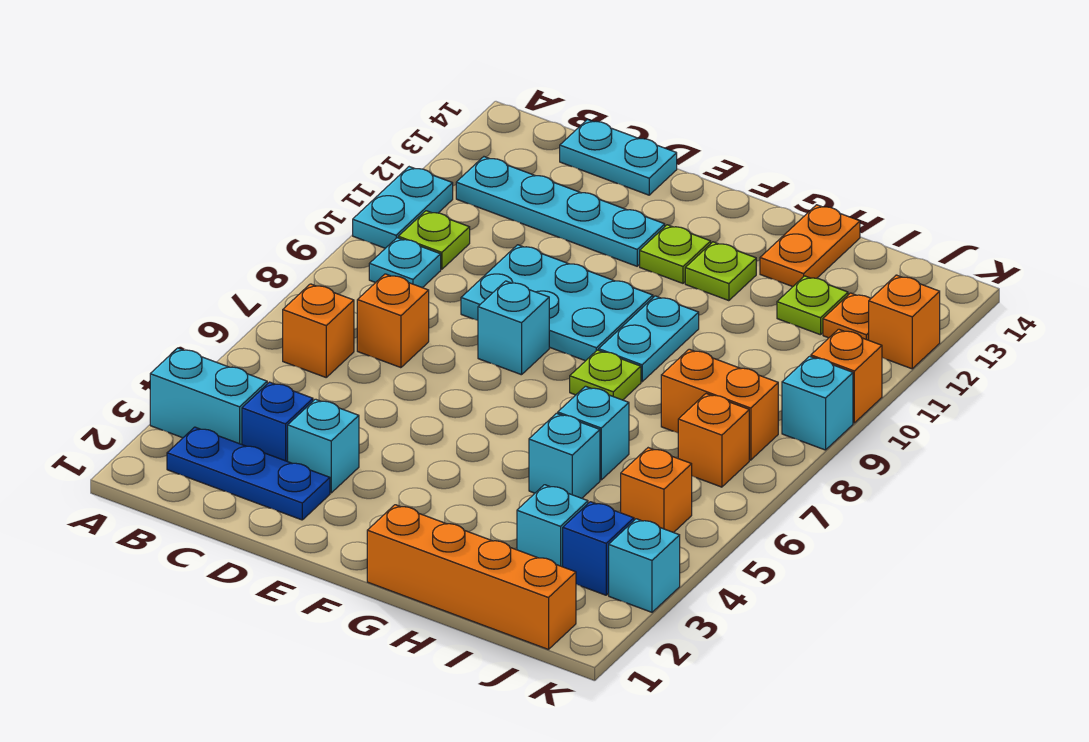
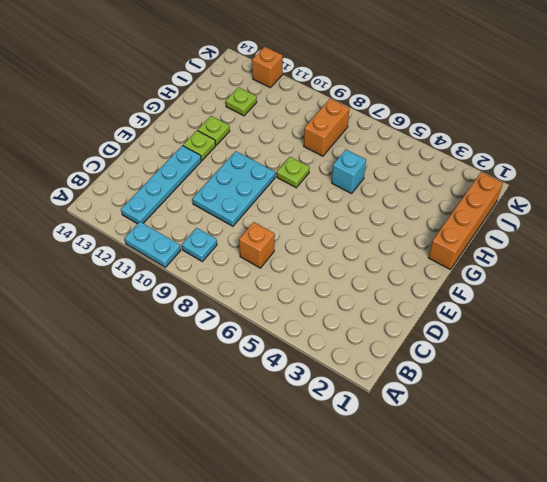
none -> cyan 1x2 brick [150,348,267,444]
none -> blue 1x3 plate [167,427,330,520]
none -> orange 1x1 brick [283,284,354,377]
none -> lime 1x1 plate [398,211,470,269]

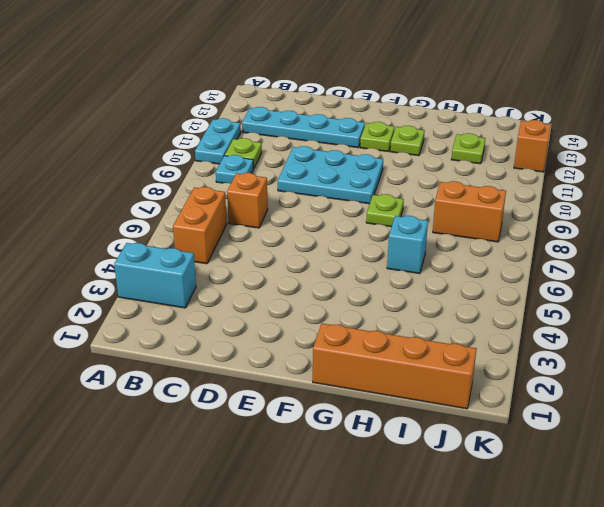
orange 1x2 brick [173,187,227,264] -> orange 1x1 brick [283,284,354,377]
none -> blue 1x3 plate [167,427,330,520]
none -> blue 1x1 brick [242,382,313,462]
none -> cyan 1x2 plate [560,119,677,195]
none -> cyan 1x1 brick [288,399,359,493]

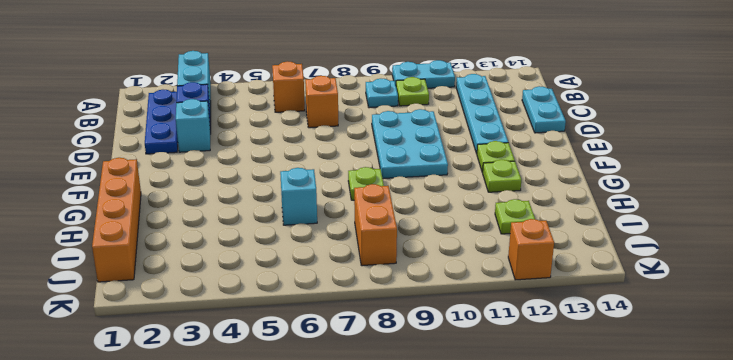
none -> cyan 1x1 brick [478,281,549,375]
none -> cyan 1x2 plate [599,296,699,382]
none -> cyan 1x1 brick [529,413,600,498]
none -> orange 1x2 plate [760,205,860,287]

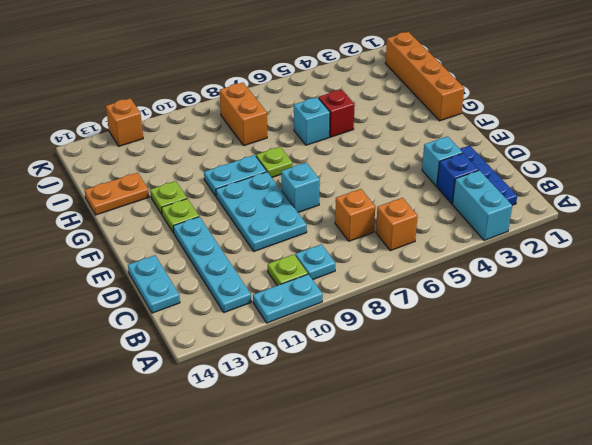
red 1x1 brick [319,89,355,137] -> cyan 1x1 brick [529,413,600,498]
none -> cyan 1x1 brick [517,485,588,567]
none -> lime 1x1 plate [777,276,848,335]
none -> blue 1x1 brick [563,502,634,595]
none -> orange 1x1 brick [621,448,692,533]

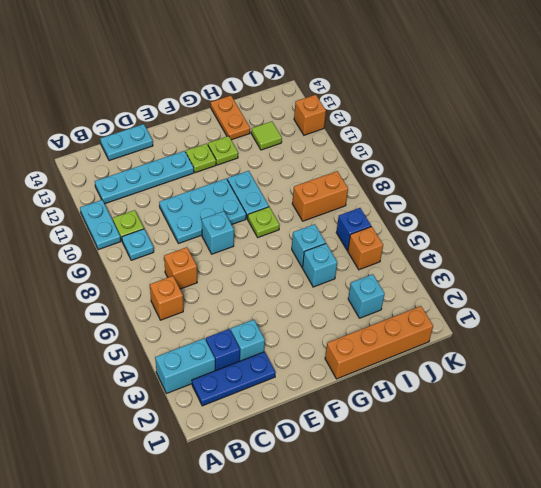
lime 1x1 tile [251,121,282,150] -> lime 1x1 plate [777,276,848,335]
blue 1x1 brick [336,208,371,251] -> blue 1x1 brick moved to [563,502,634,595]
none -> orange 1x1 brick [678,394,749,487]
none -> orange 1x1 plate [823,293,871,340]
none -> cyan 1x1 brick [609,519,680,612]
none -> cyan 1x1 brick [782,356,853,450]

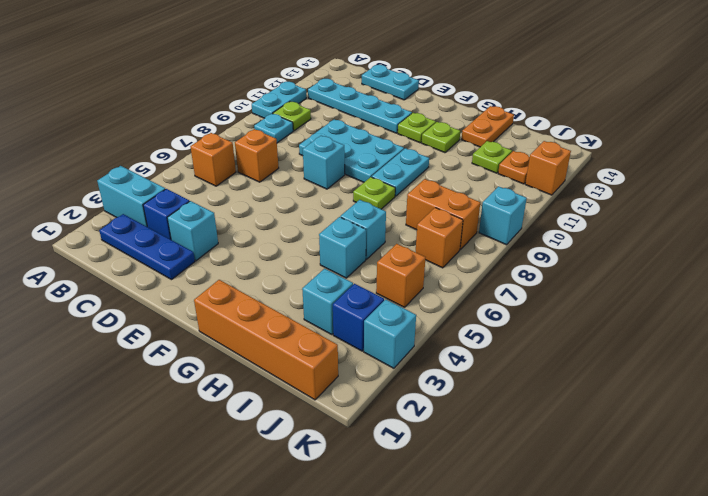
none -> orange 1x1 brick [811,329,882,423]

